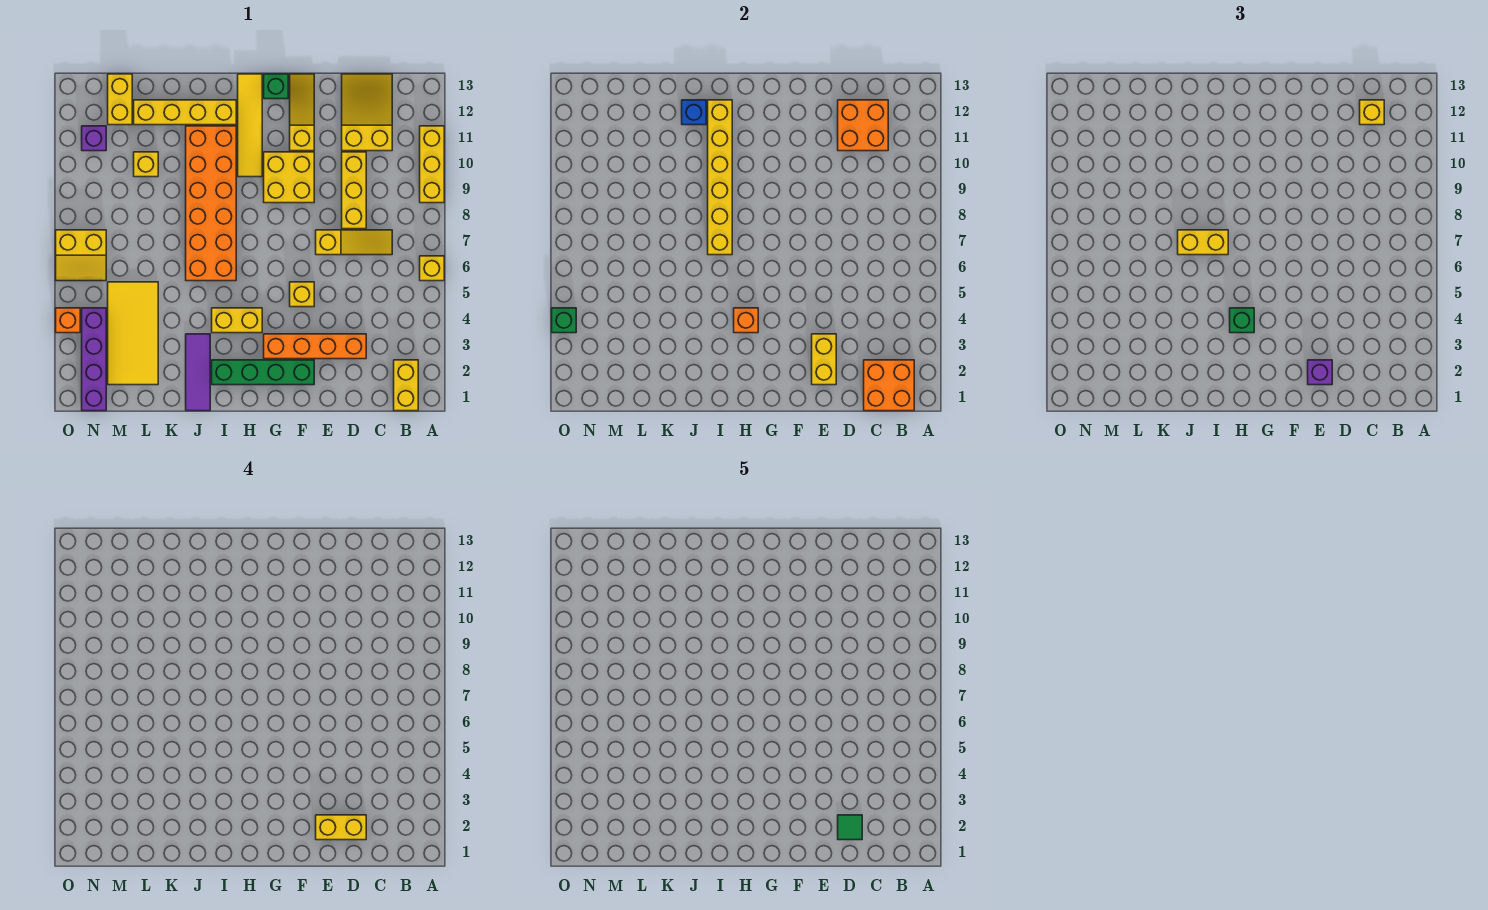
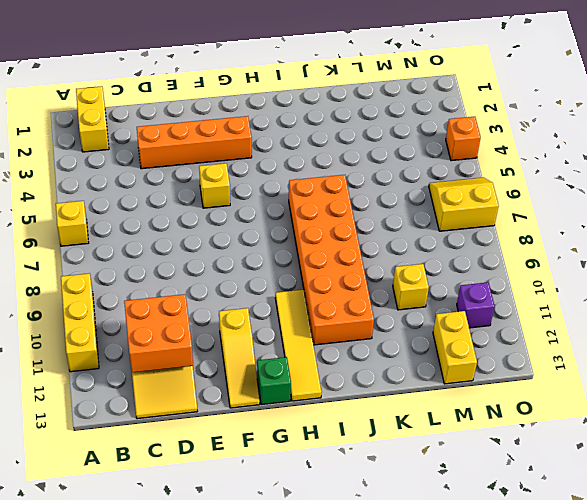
none -> yellow 1x3 slope [316,230,392,255]
none -> yellow 1x3 brick [342,152,366,229]
none -> green 1x4 brick [212,360,314,385]
none -> yellow 2x2 brick [264,152,314,203]

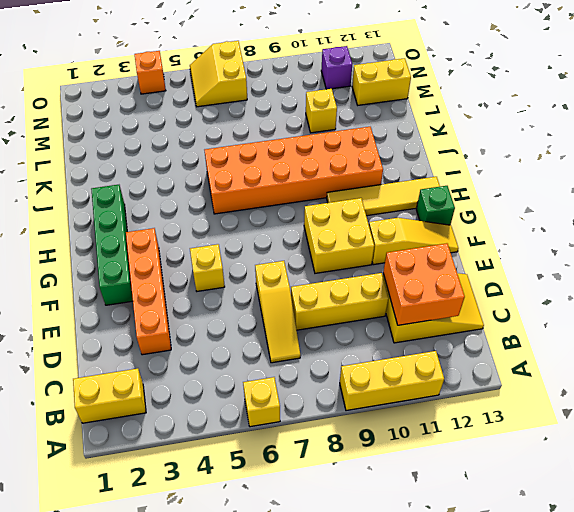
none -> yellow 1x2 brick [212,308,262,333]
none -> yellow 1x4 brick [134,100,236,125]
none -> purple 1x3 tile [186,334,210,411]
none -> yellow 2x4 tile [108,282,158,385]

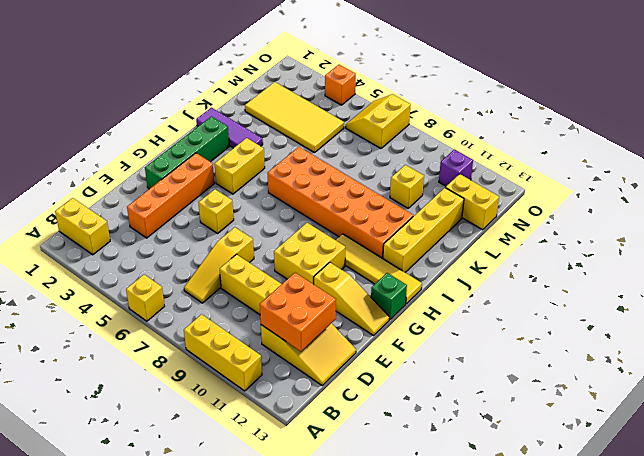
none -> purple 1x4 brick [82,308,106,411]
none -> orange 2x2 brick [864,360,914,411]
none -> yellow 1x2 brick [812,334,836,385]
none -> orange 1x1 brick [734,308,758,333]

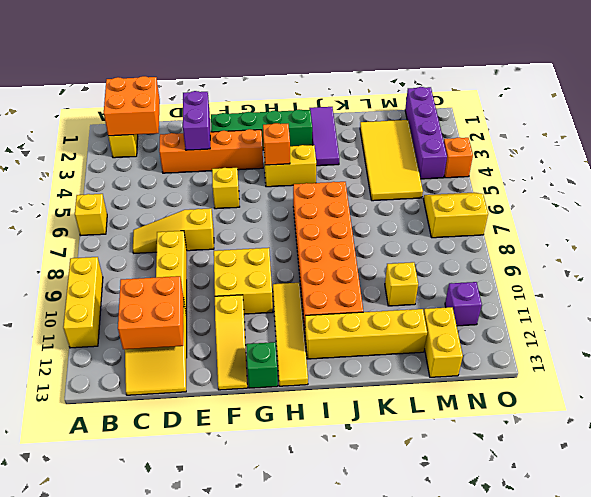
purple 1x2 brick [183,91,210,150] -> yellow 1x2 brick [812,334,836,385]
none -> yellow 1x6 brick [708,100,732,255]
none -> blue 1x1 brick [682,100,706,125]
none -> green 1x1 brick [552,308,576,333]
none -> yellow 1x1 brick [1360,100,1384,125]

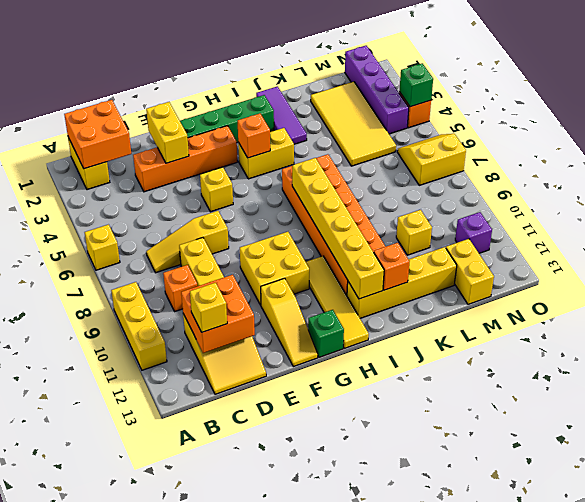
orange 1x1 brick [163,265,197,311] -> none
orange 1x1 brick [374,243,410,290] -> blue 1x1 brick [682,100,706,125]
none -> purple 1x1 brick [1308,360,1332,385]
none -> green 1x1 brick [1230,308,1254,333]
none -> yellow 1x2 brick [1178,230,1228,255]
none -> yellow 1x2 brick [316,815,366,840]

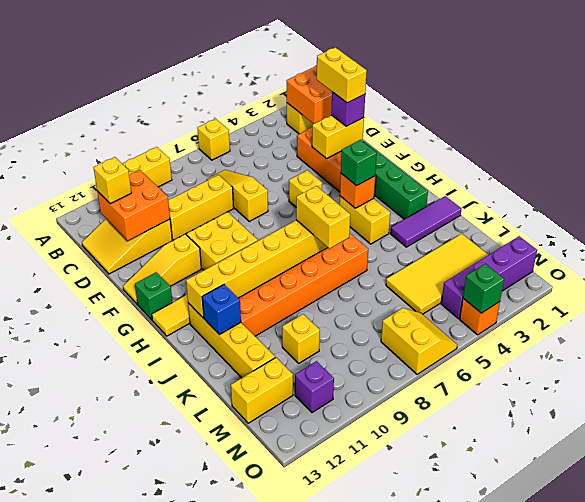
none -> green 1x1 tile [838,815,862,840]

